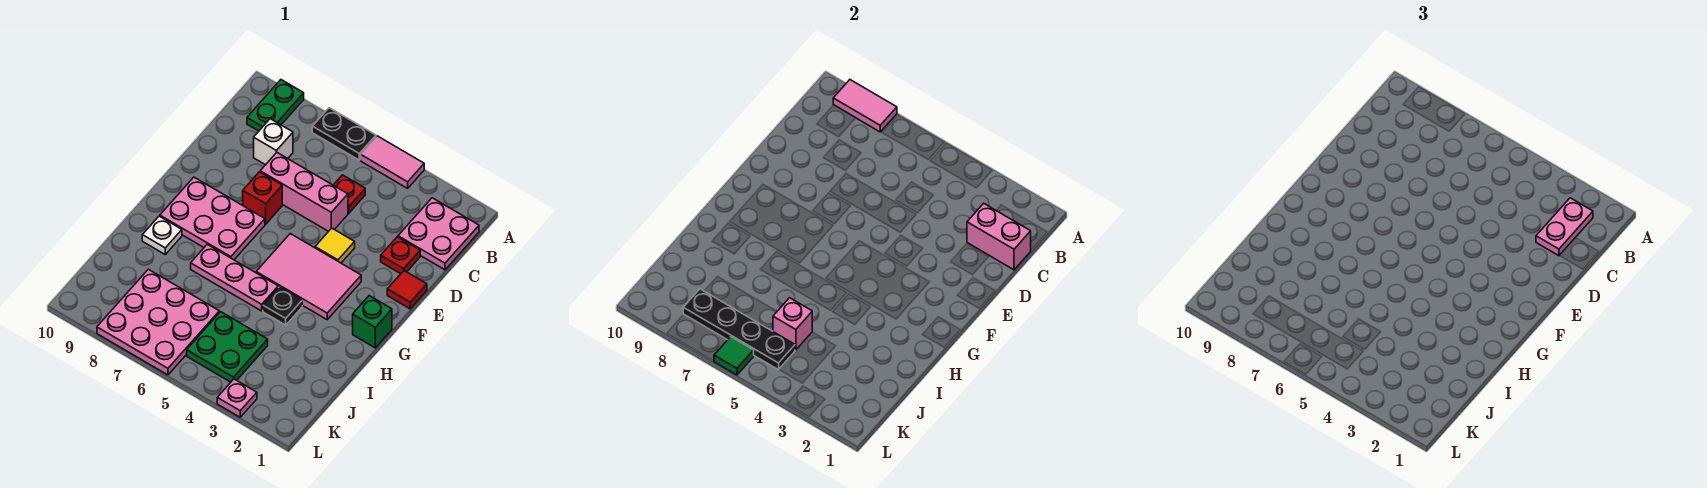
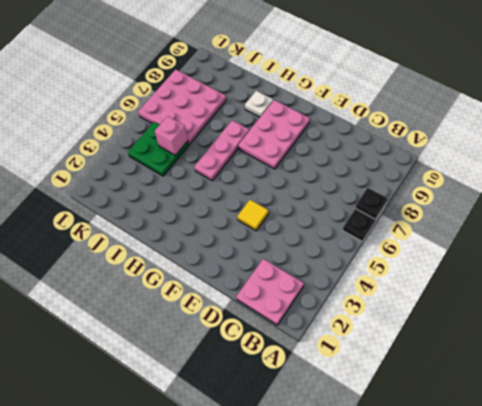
black 1x1 plate [355,188,387,219] -> black 1x1 plate moved to [263,287,302,325]
none -> pink 1x2 tile [361,136,424,188]
none -> green 1x2 plate [247,80,304,131]
none -> red 1x1 plate [334,175,365,213]

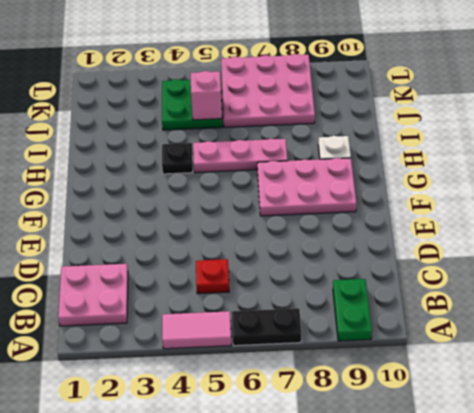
none -> white 1x1 brick [254,119,293,165]
none -> red 1x1 plate [381,237,420,274]
none -> pink 1x3 brick [260,153,348,231]

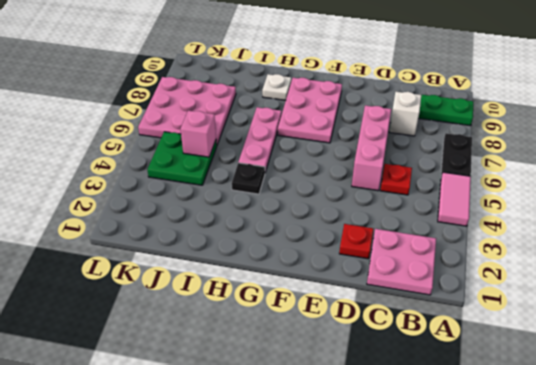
none -> red 1x1 tile [387,271,427,309]
none -> yellow 1x1 tile [315,228,355,263]
none -> red 1x1 brick [243,172,282,224]

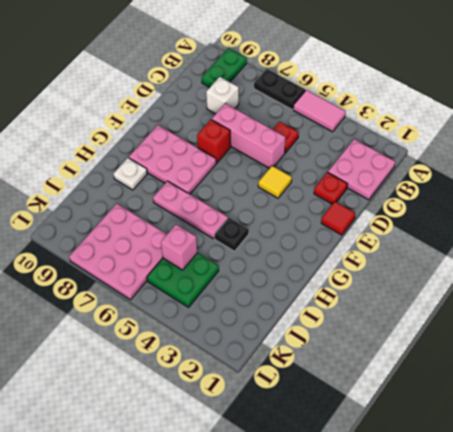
none -> pink 2x3 tile [256,234,361,320]
none -> green 1x1 brick [353,296,392,348]
none -> pink 1x1 plate [217,379,257,417]

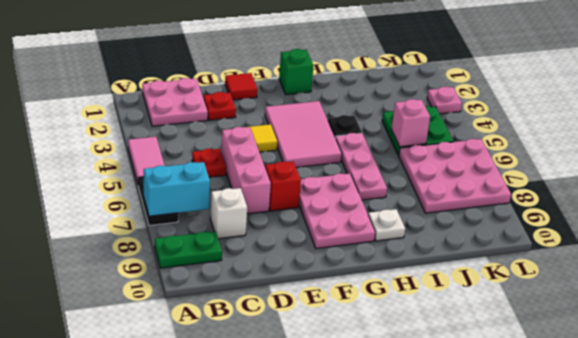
cyan 1x2 brick [144,162,210,216] -> none
none -> pink 1x2 tile [833,80,897,132]
none -> pink 1x2 brick [967,203,1031,270]
none -> black 1x4 plate [683,289,795,370]

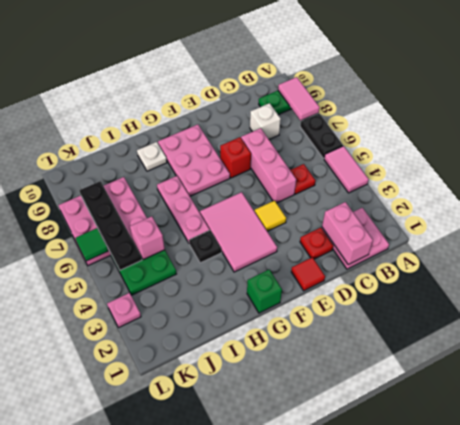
none -> pink 1x2 plate [1536,198,1593,256]

